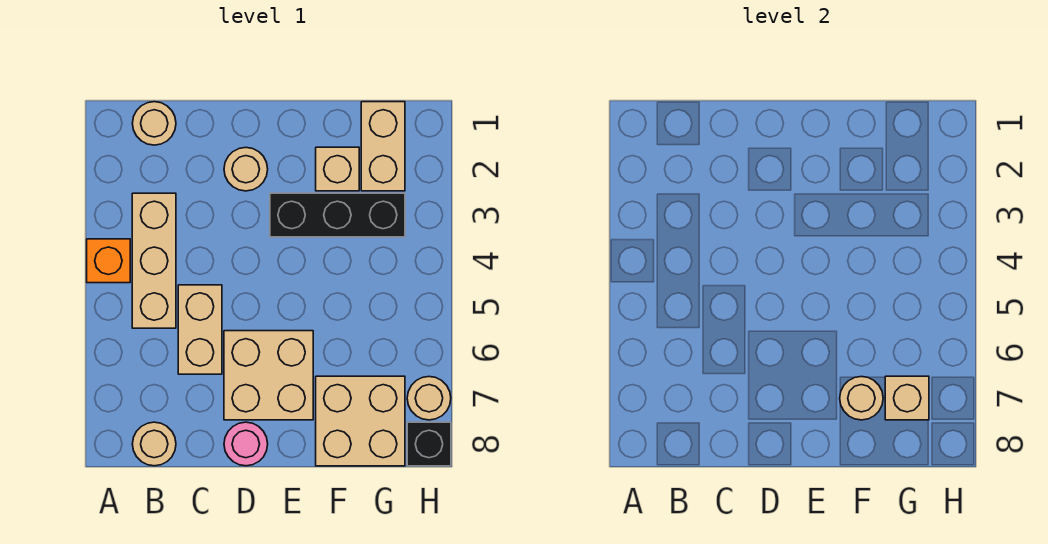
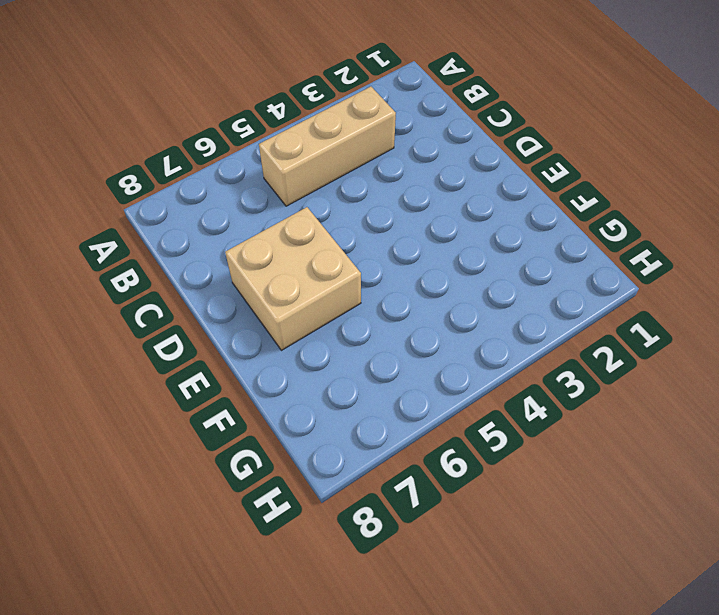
none -> orange 1x1 brick [87,239,130,283]
none -> tan 1x1 round brick [132,102,176,145]
none -> tan 1x1 round brick [133,422,176,466]

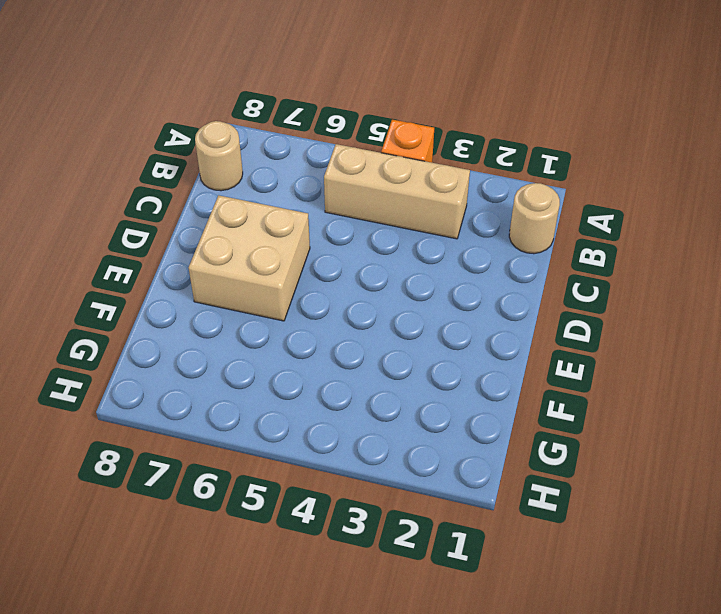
none -> tan 1x2 brick [178,285,222,374]
none -> tan 1x1 round brick [224,148,268,191]
none -> pink 1x1 round brick [224,422,268,466]

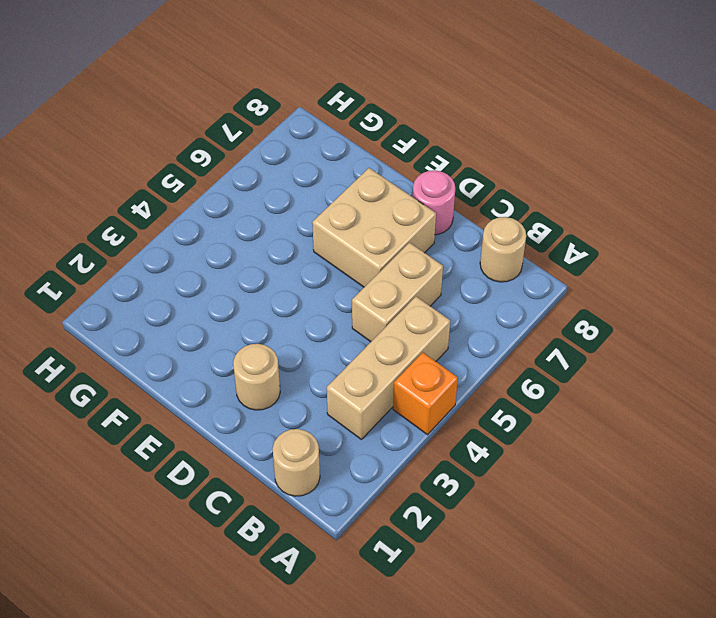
none -> black 1x3 brick [270,193,405,237]
none -> tan 1x1 brick [316,147,359,191]
none -> tan 2x2 brick [316,376,405,466]

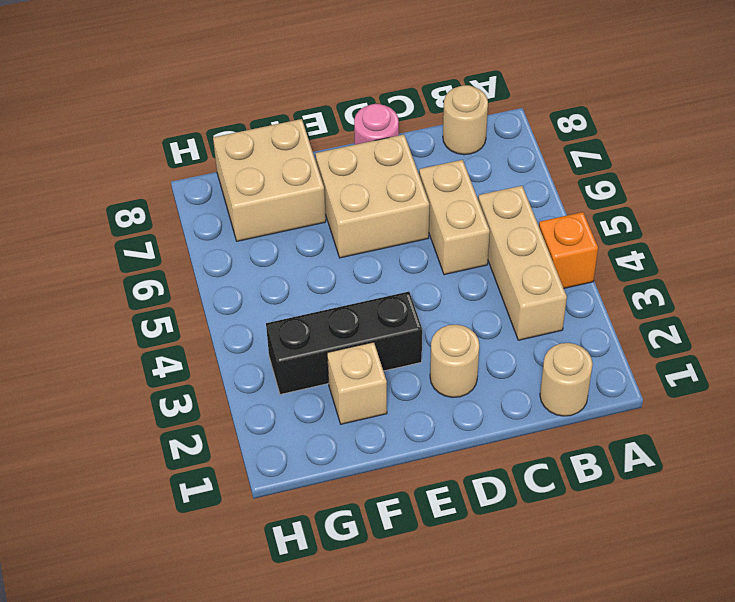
none -> tan 1x2 brick [361,102,405,191]
none -> tan 1x1 round brick [407,377,451,420]
none -> black 1x1 brick [407,422,451,466]

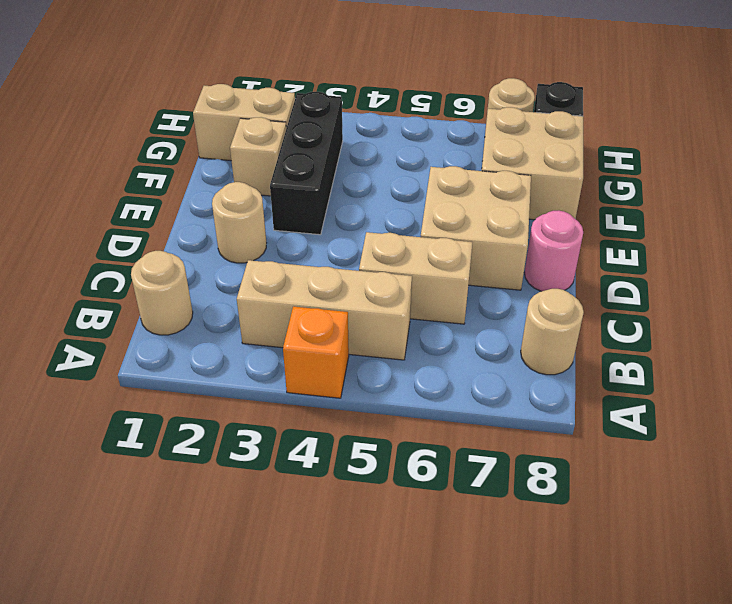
none -> tan 1x1 round brick [840,377,883,420]
none -> tan 1x1 brick [885,376,929,420]

